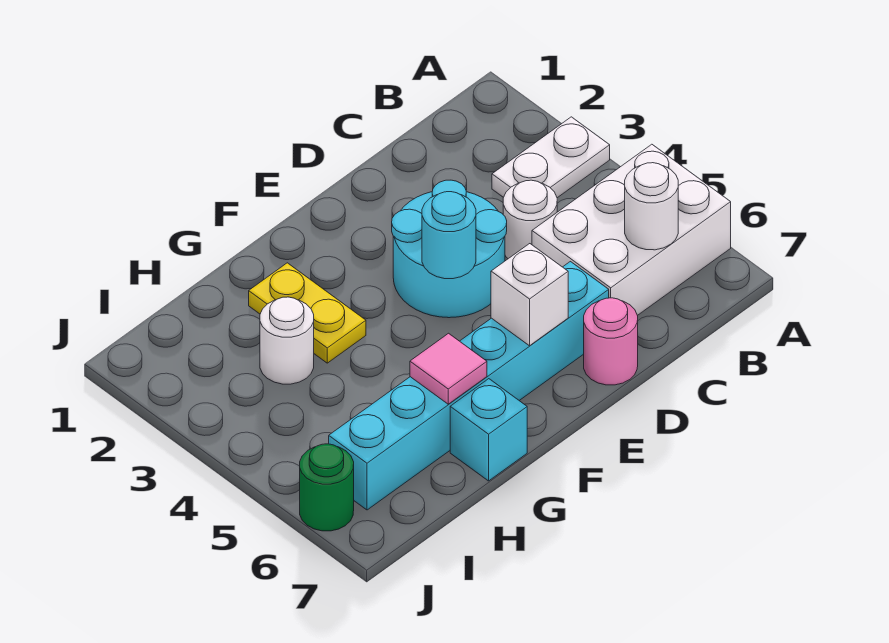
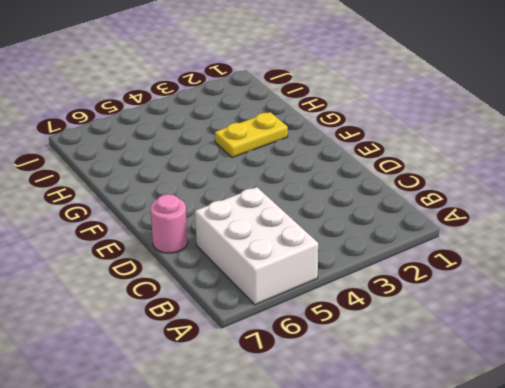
none -> white 1x2 plate [492,117,610,198]
none -> white 1x1 round brick [503,180,557,259]
none -> cyan 2x2 round brick [392,180,507,318]

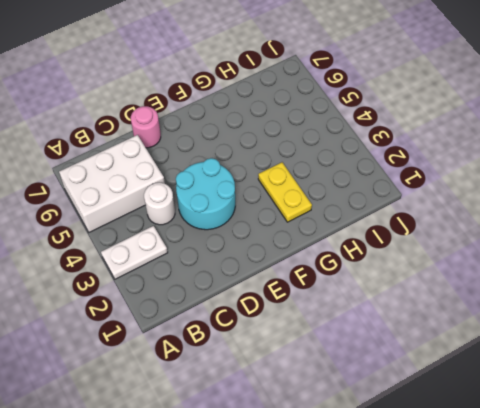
none -> cyan 1x6 brick [329,262,609,510]
none -> cyan 1x1 brick [450,379,527,481]
none -> white 1x1 round brick [260,297,314,384]

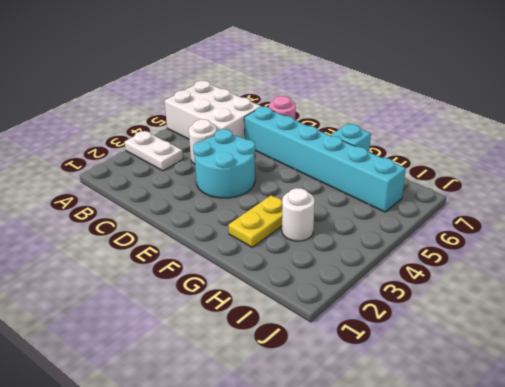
none -> green 1x1 round brick [300,444,354,531]
none -> white 1x1 round brick [625,163,678,250]
none -> cyan 1x1 round brick [422,192,476,279]

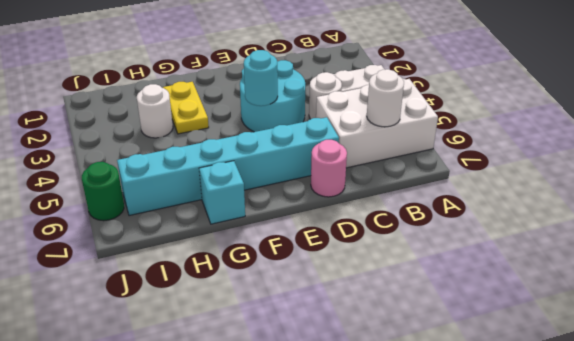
none -> white 1x1 brick [491,244,568,346]
none -> pink 1x1 tile [410,333,487,404]

